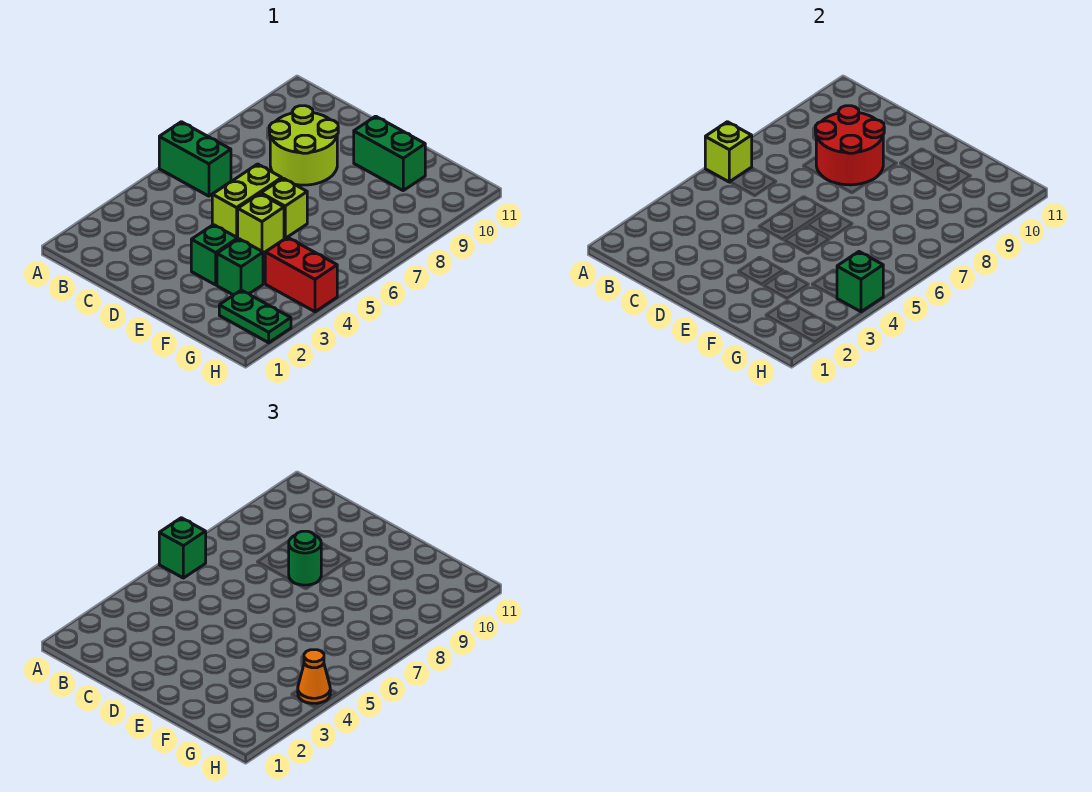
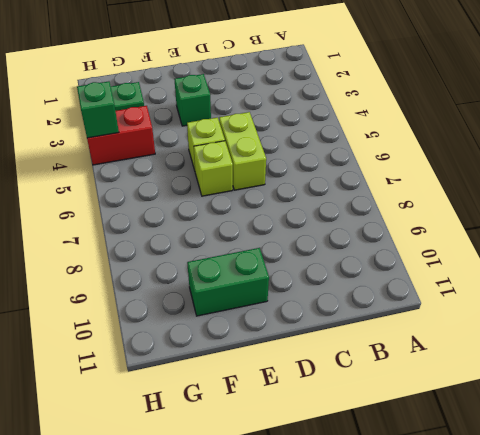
none -> green 1x2 brick [159,122,231,196]
none -> lime 2x2 round brick [269,106,338,185]
none -> green 1x1 brick [217,239,263,295]

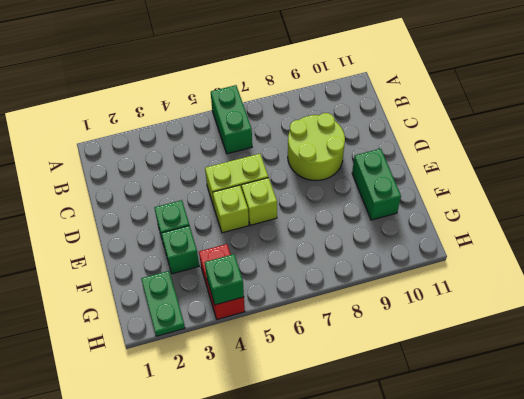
none -> lime 1x1 brick [705,122,752,182]
none -> red 2x2 round brick [815,106,884,185]
none -> green 1x1 brick [159,518,206,578]

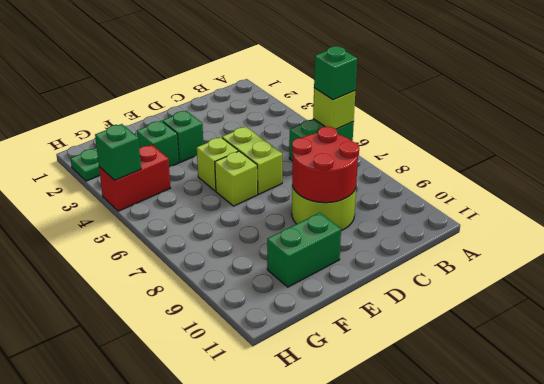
none -> green 1x1 round brick [289,531,321,585]
none -> orange 1x1 cone [298,650,330,703]

